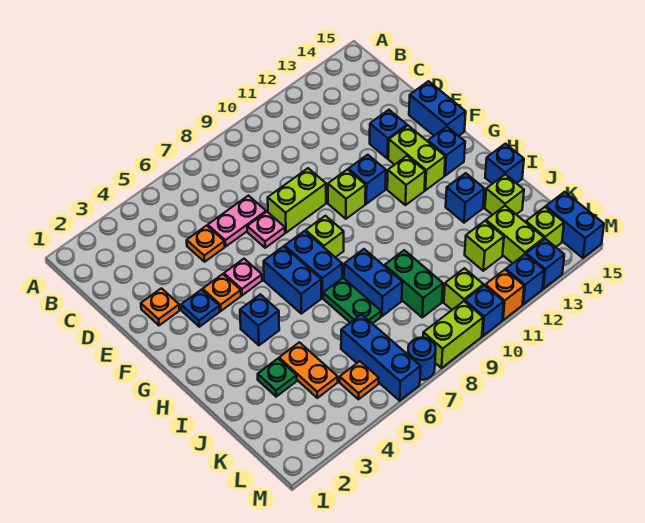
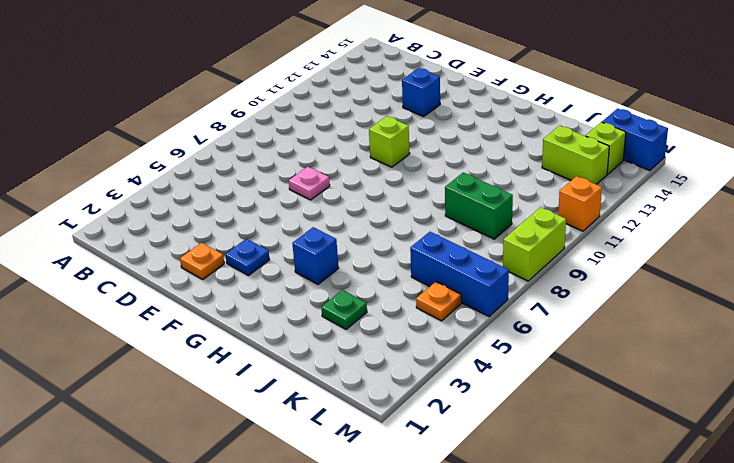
none -> orange 1x1 plate [187,226,225,262]
none -> pink 1x2 plate [208,196,266,246]
none -> lime 1x2 brick [268,168,326,233]
none -> blue 1x2 brick [409,81,466,136]

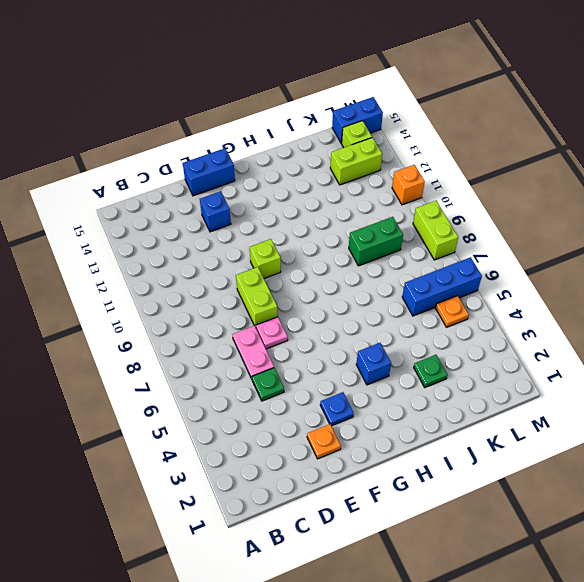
green 1x1 plate [252,368,284,401] -> orange 1x1 plate [187,226,225,262]
none -> orange 1x1 plate [203,274,241,311]
none -> pink 1x1 plate [224,259,262,295]
none -> blue 1x1 brick [348,155,386,204]
none -> lime 1x2 brick [388,126,445,190]

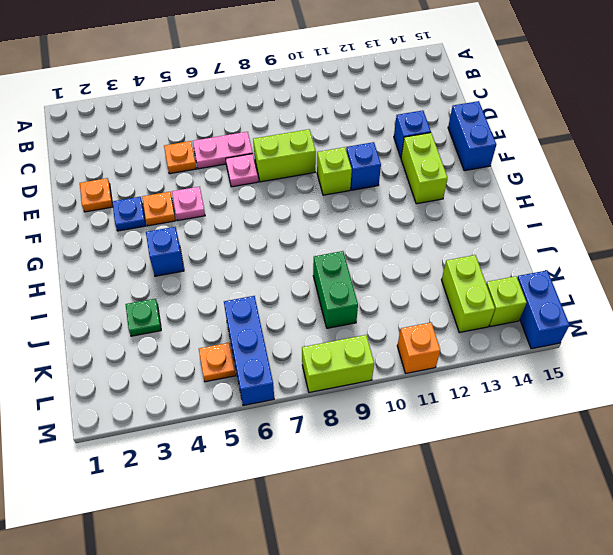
none -> blue 1x2 brick [264,246,321,314]
none -> blue 1x2 brick [285,231,342,298]
none -> lime 1x1 brick [306,216,344,257]
none -> lime 1x1 brick [387,156,425,205]

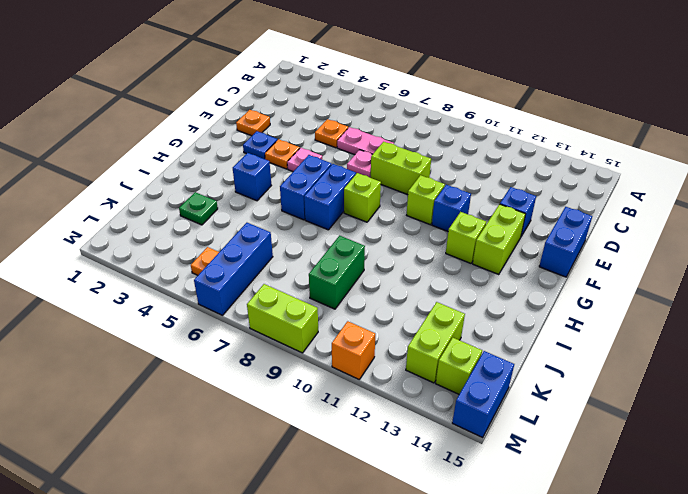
none -> blue 1x1 brick [428,127,465,175]
none -> green 1x2 plate [323,278,381,324]
none -> blue 1x2 brick [344,249,402,316]
none -> blue 1x1 brick [446,173,484,223]

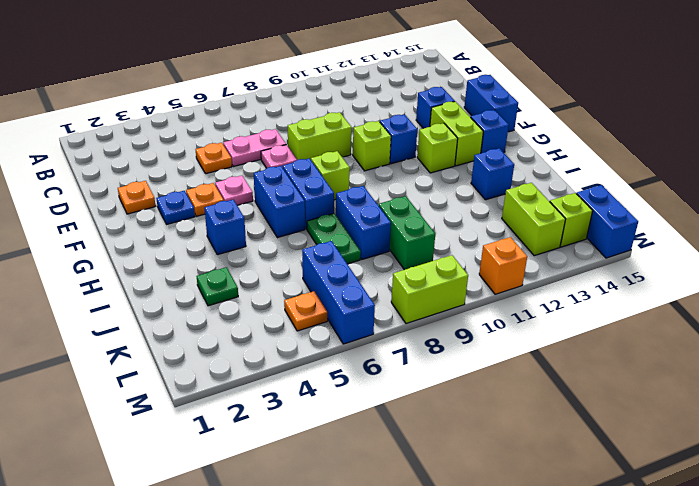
none -> blue 1x1 brick [485,144,524,184]
none -> orange 1x2 plate [279,342,338,398]
none -> lime 1x1 brick [485,174,524,215]
none -> lime 1x1 brick [465,221,504,271]

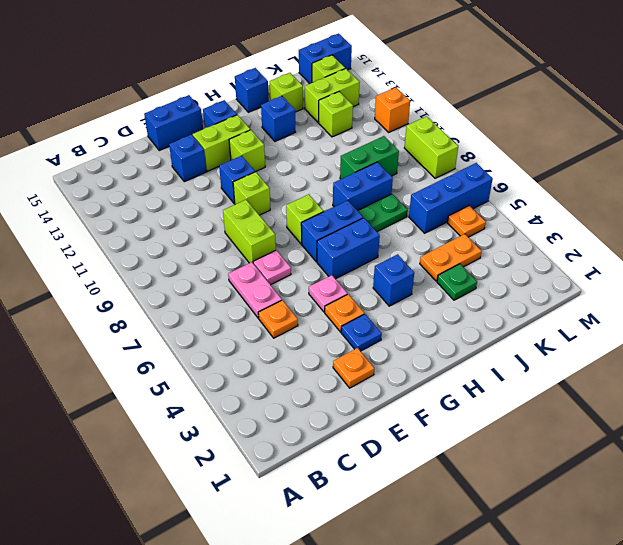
none -> lime 1x1 brick [444,268,483,310]
none -> blue 1x1 round brick [408,338,436,380]
none -> blue 1x1 brick [465,285,504,336]
none -> blue 1x1 brick [506,254,544,304]

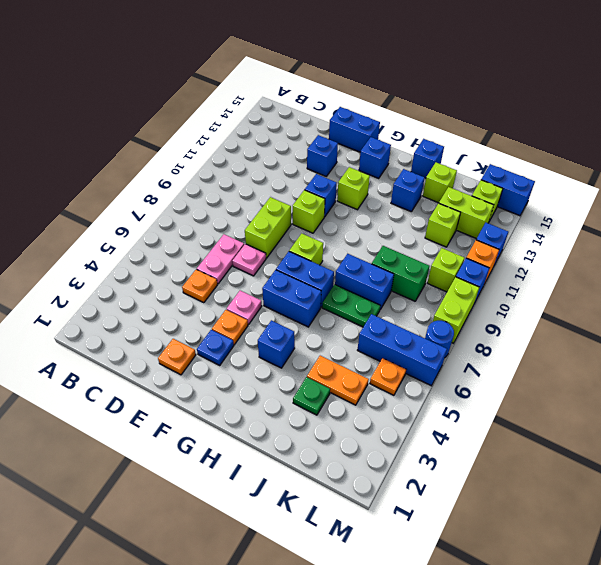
none -> lime 1x2 brick [388,126,445,190]
none -> blue 1x1 brick [526,239,564,289]

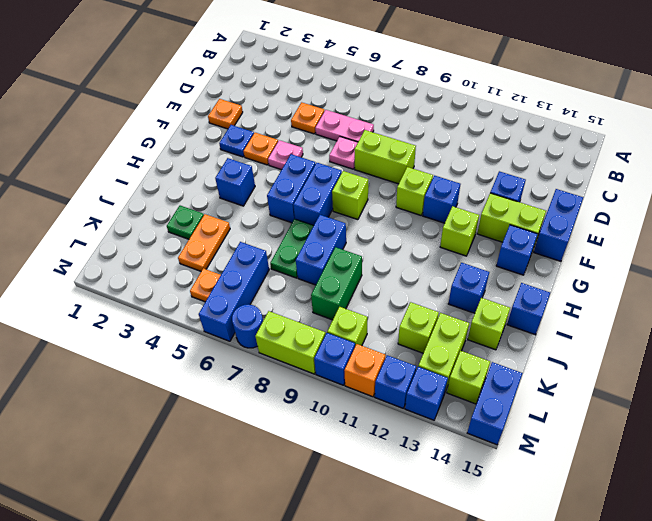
lime 1x2 brick [477,193,546,245] -> lime 1x2 brick turned to [388,126,445,190]

